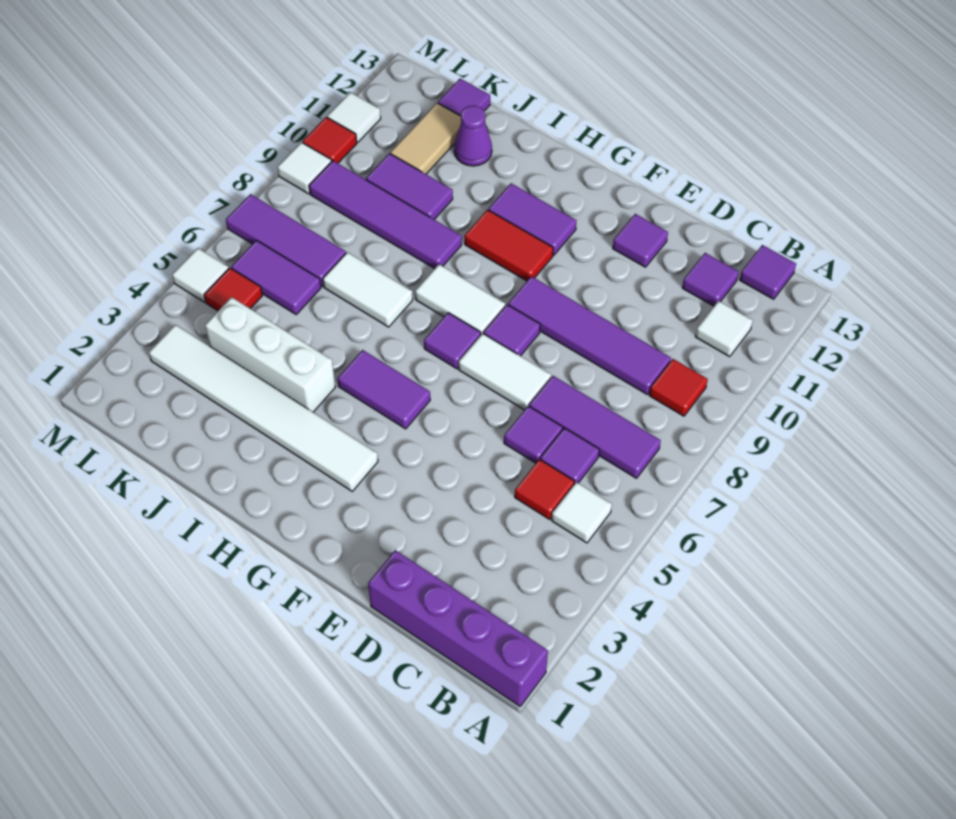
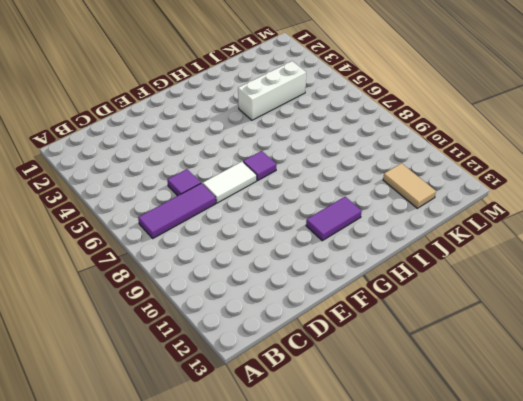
none -> purple 1x4 brick [368,550,548,706]
none -> white 1x1 tile [552,482,612,543]
none -> red 1x1 tile [649,359,708,416]
none -> white 1x1 tile [695,301,753,357]

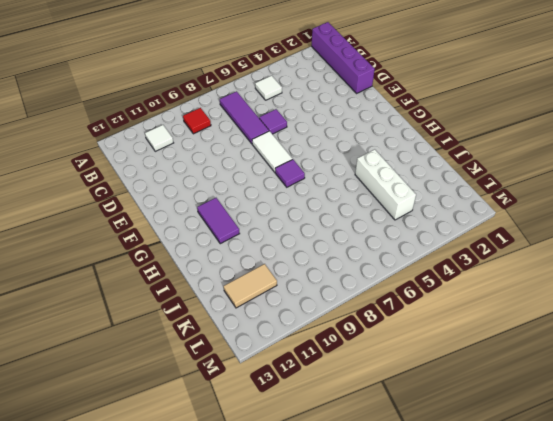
none -> purple 1x1 tile [740,245,796,299]
none -> red 1x1 tile [515,459,574,519]
none -> purple 1x1 tile [540,428,599,484]
none -> purple 1x4 tile [508,276,671,395]

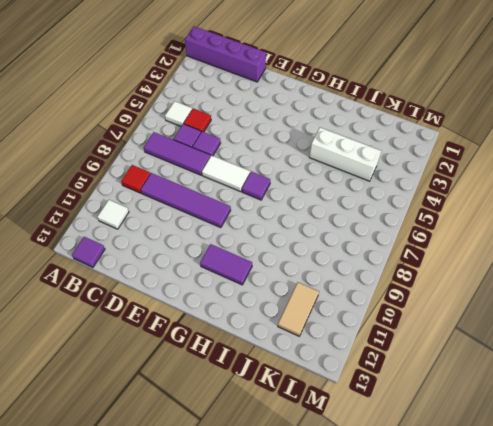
none -> purple 1x1 tile [682,253,739,306]
none -> purple 1x1 tile [613,214,668,267]
none -> purple 1x1 tile [484,305,540,356]
none -> white 1x6 tile [149,325,378,491]

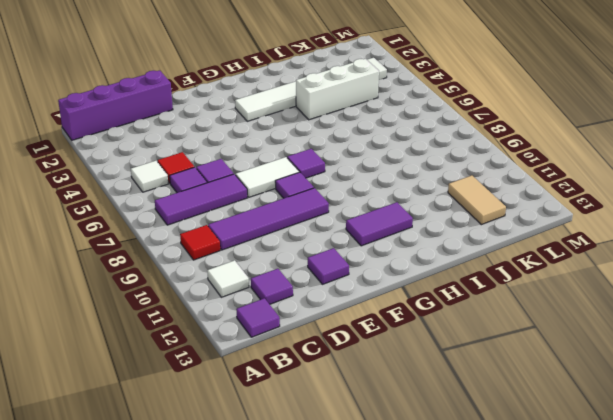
none -> purple 1x2 tile [337,350,430,429]
none -> white 1x2 tile [415,264,505,334]
none -> red 1x2 tile [464,210,553,281]
none -> white 1x2 tile [323,252,413,327]

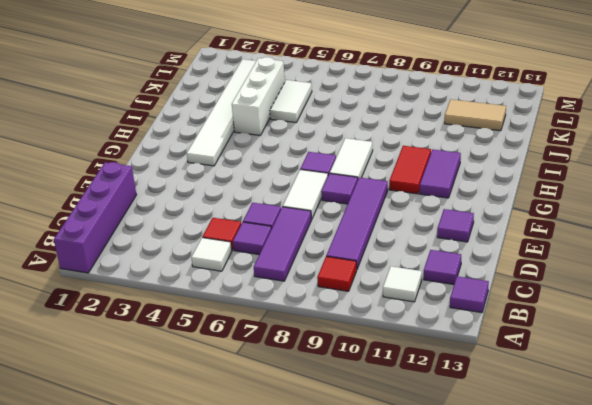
white 1x2 tile [270,80,312,123] -> white 1x2 tile moved to [323,252,413,327]
none -> purple 1x2 tile [337,350,430,429]
none -> purple 1x4 tile [309,161,462,269]
none -> purple 1x2 tile [366,153,453,219]
none -> purple 1x1 cone [454,106,492,166]

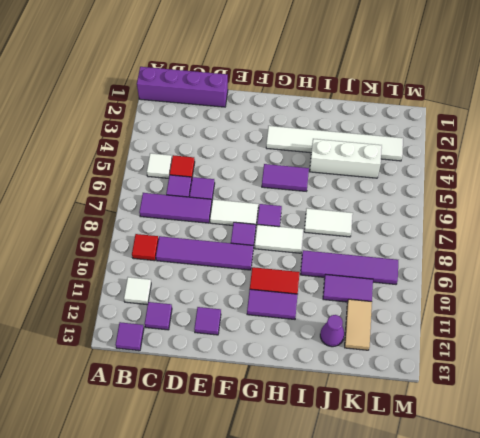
none -> purple 1x2 tile [231,240,321,314]
none -> purple 1x3 tile [226,194,346,286]
none -> purple 1x1 tile [438,79,490,116]
none -> red 1x1 tile [204,268,262,311]

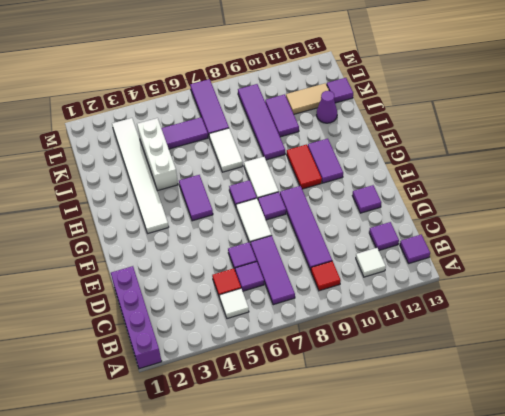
purple 1x2 tile [161,117,208,149] -> purple 1x2 tile turned to [231,240,321,314]
none -> red 1x1 tile [204,268,262,311]
none -> white 1x1 tile [172,248,229,302]
none -> white 1x1 tile [277,142,332,194]
none -> red 1x1 tile [303,117,357,163]

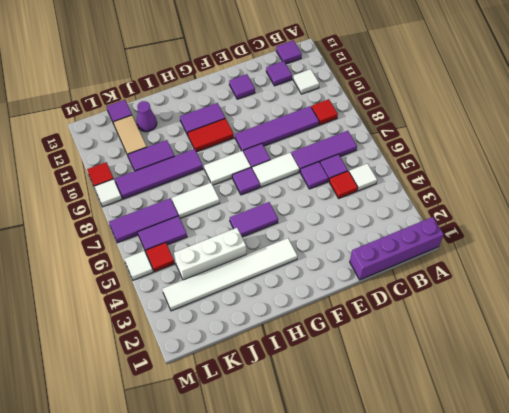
none -> white 1x1 tile [327,92,381,142]

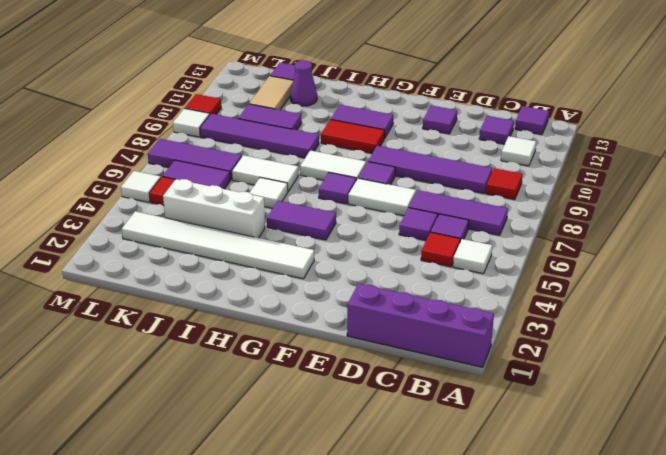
white 1x1 tile [250,178,288,208] -> white 1x1 tile moved to [327,92,381,142]

